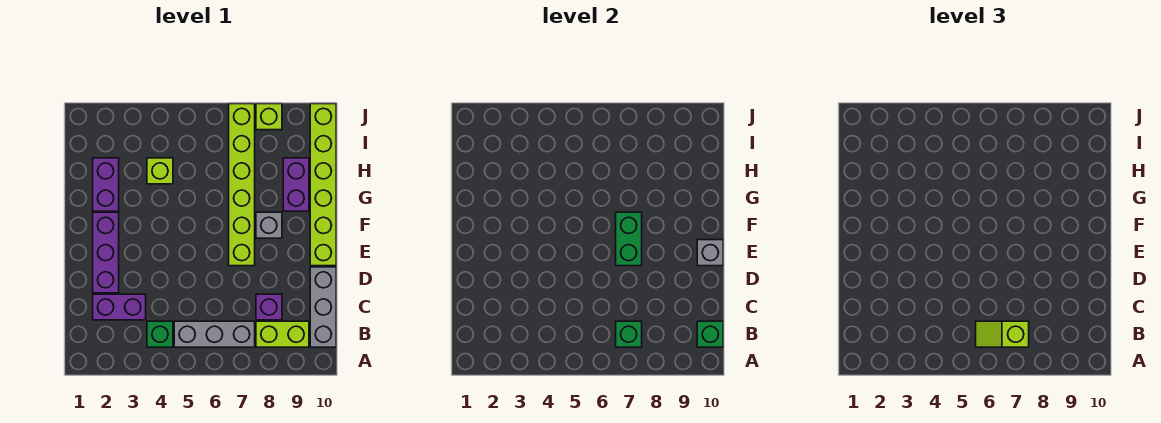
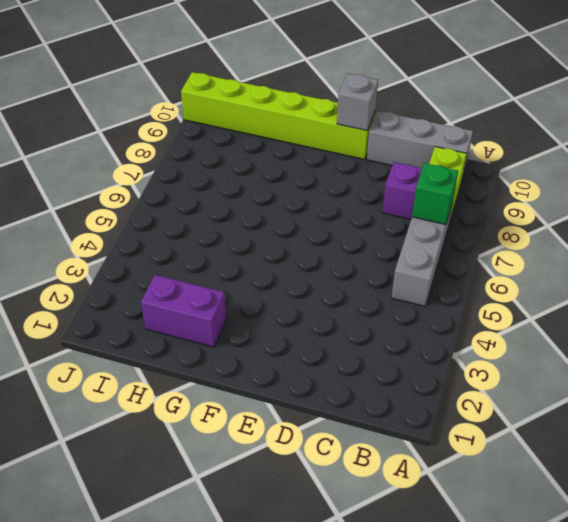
none -> green 1x1 brick [147,321,173,347]
none -> purple 1x2 brick [93,294,146,320]
none -> purple 1x3 brick [93,212,119,293]

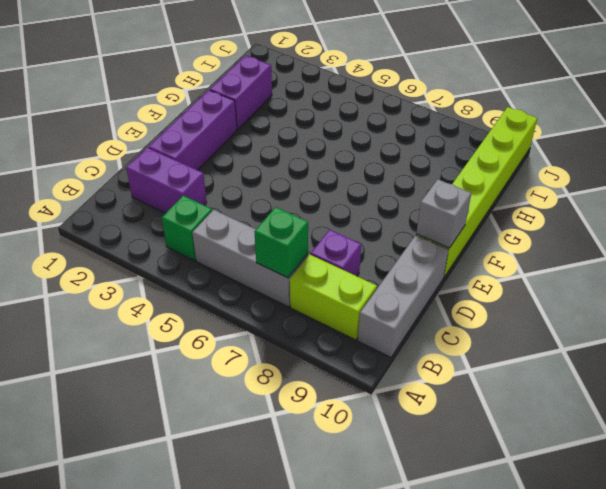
none -> lime 1x6 brick [229,104,255,266]
none -> grey 1x1 brick [256,212,282,238]
none -> purple 1x2 brick [283,158,309,211]

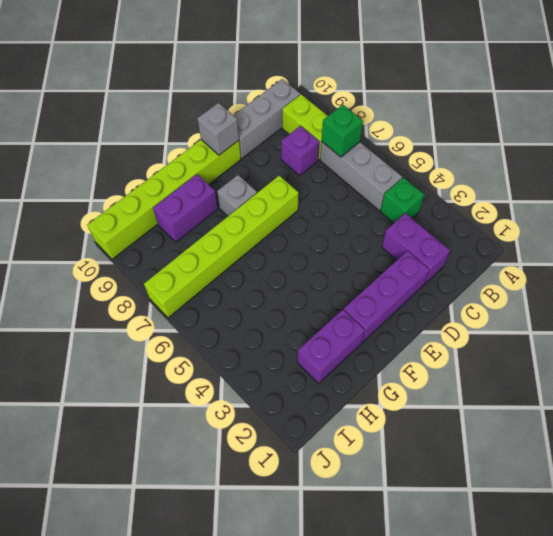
none -> lime 1x1 brick [147,158,173,184]
none -> lime 1x1 brick [256,104,282,130]
none -> green 1x1 brick [697,321,723,347]

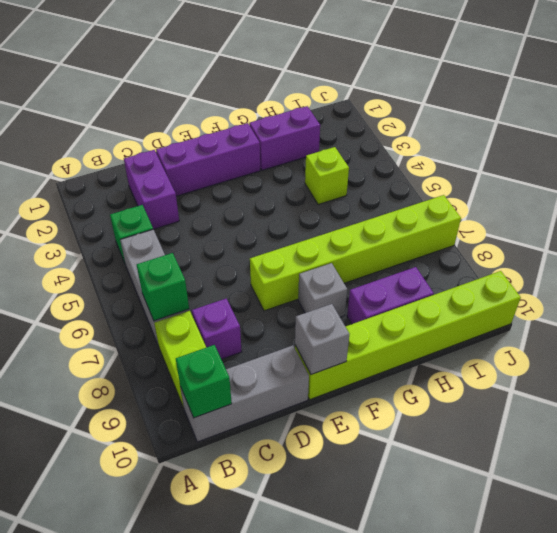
none -> lime 1x1 brick [256,104,282,130]
none -> green 1x2 brick [616,212,642,266]
none -> lime 1x2 slope [976,321,1029,347]

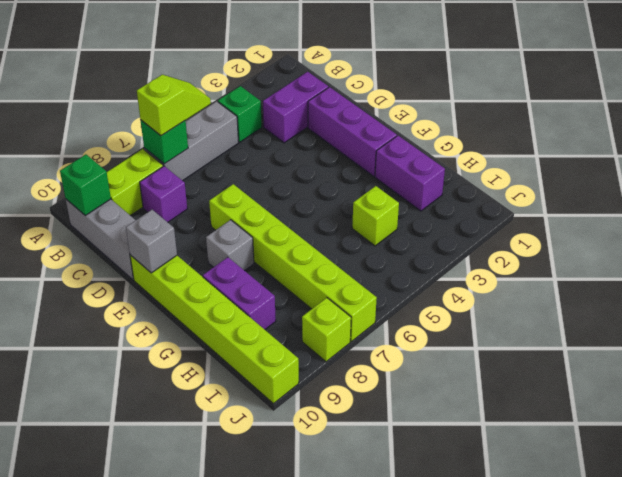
none -> green 1x2 brick [616,212,642,266]

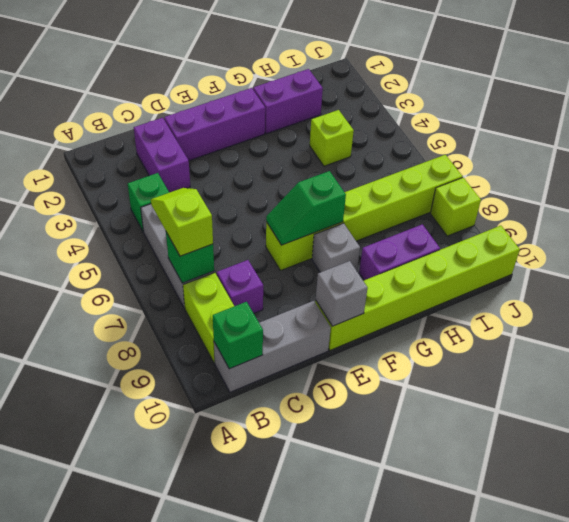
green 1x2 slope [266,171,346,245] -> green 1x2 brick [616,212,642,266]

